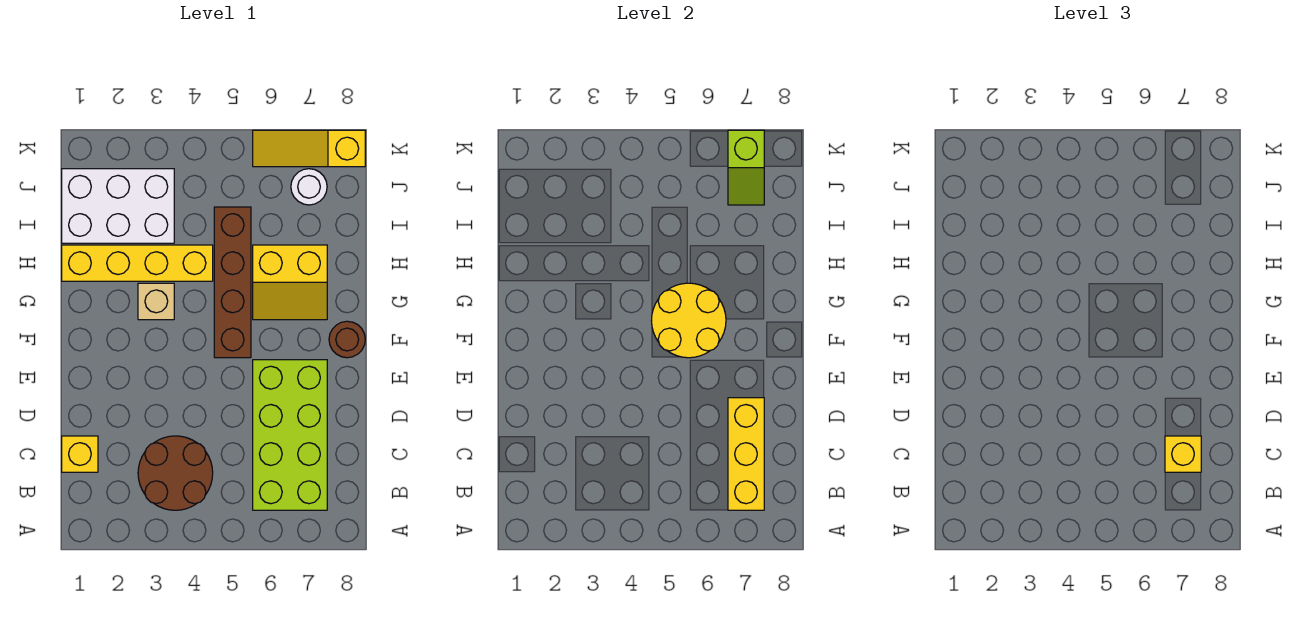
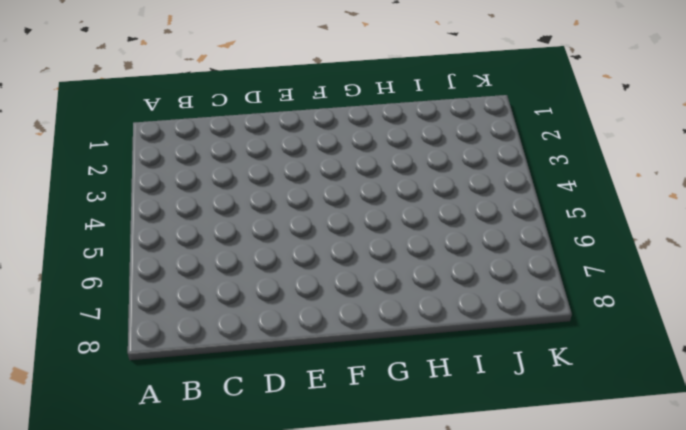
none -> brown 2x2 round brick [138,436,213,510]
none -> lime 2x4 brick [253,360,327,510]
none -> yellow 1x1 brick [62,436,98,472]

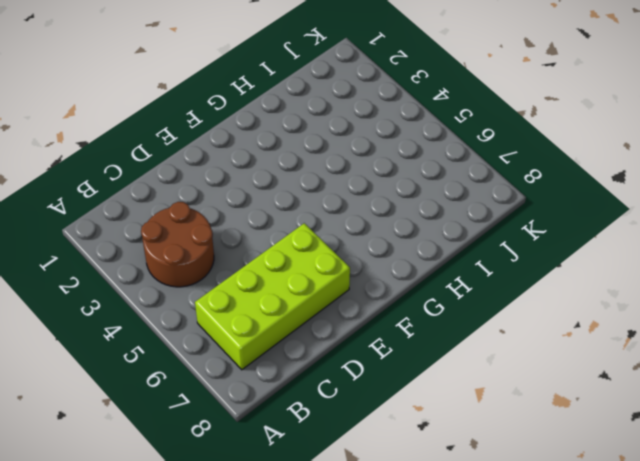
none -> yellow 1x1 brick [62,436,98,472]
none -> brown 1x4 brick [214,207,251,358]
none -> brown 1x1 round brick [329,321,365,358]

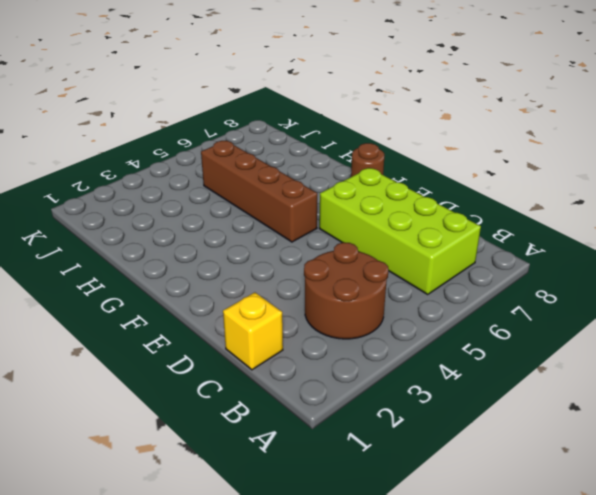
none -> tan 1x1 brick [138,283,174,320]
none -> yellow 2x2 slope [253,245,327,320]
none -> yellow 1x4 brick [62,245,213,281]

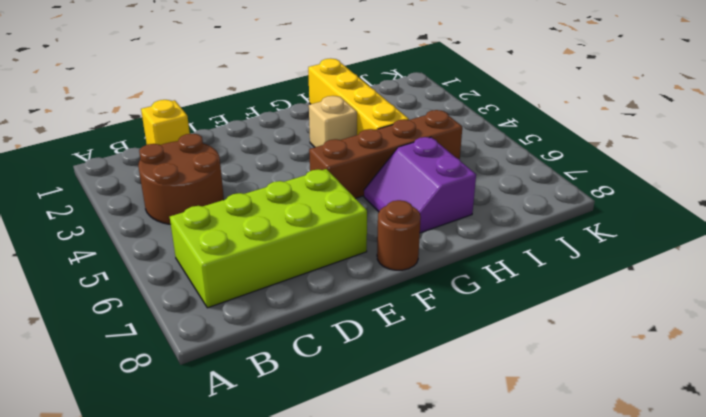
purple 2x2 slope [364,137,476,233] -> yellow 2x2 slope [253,245,327,320]
none -> white 2x3 brick [62,169,174,243]
none -> white 1x1 round brick [291,169,327,205]
none -> yellow 1x3 slope [253,130,365,167]

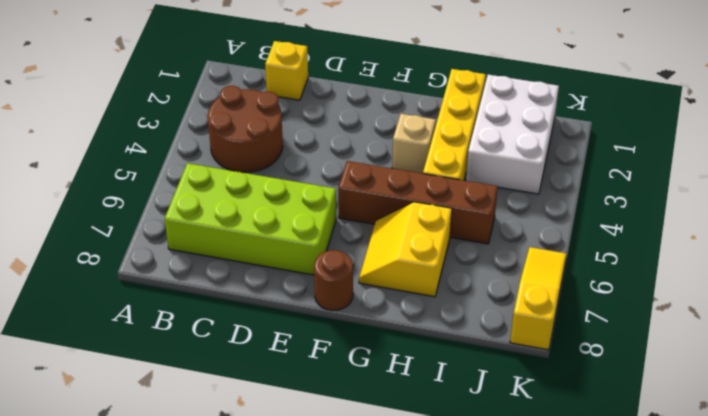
none -> white 1x1 round brick [291,169,327,205]
none -> yellow 1x3 brick [728,398,764,510]
none -> yellow 2x2 round brick [652,283,726,358]

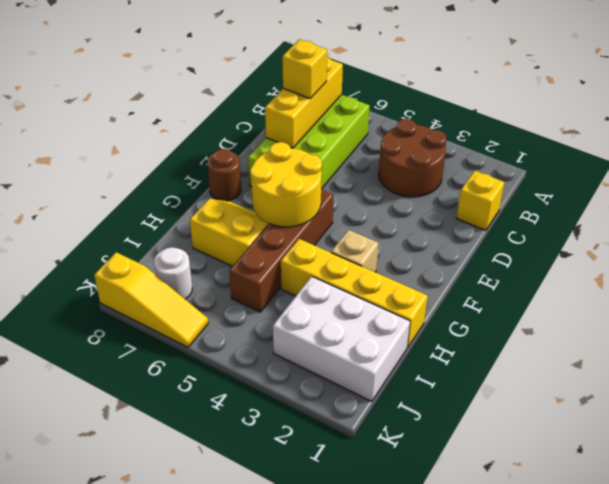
none -> lime 1x2 slope [728,130,764,205]

